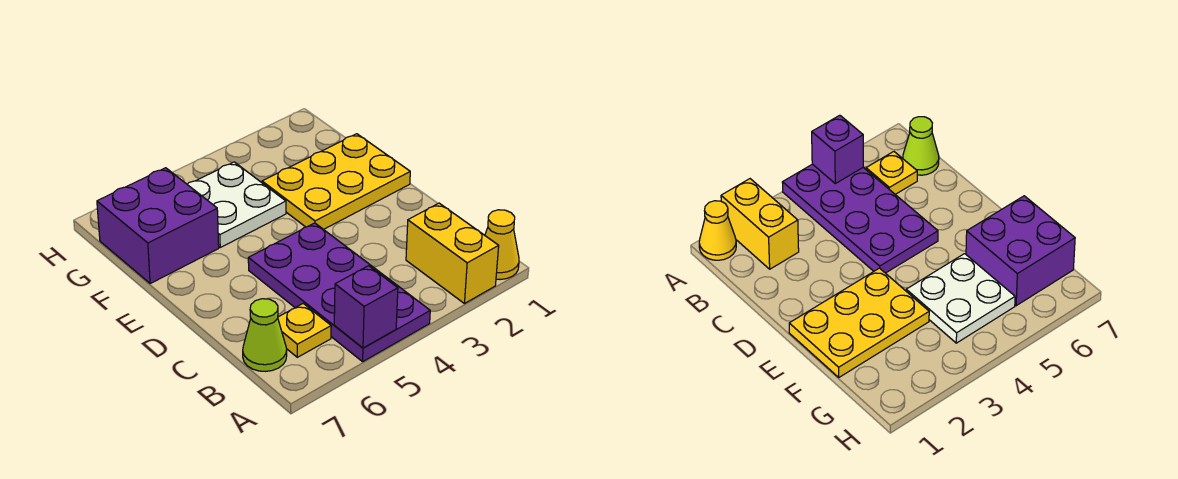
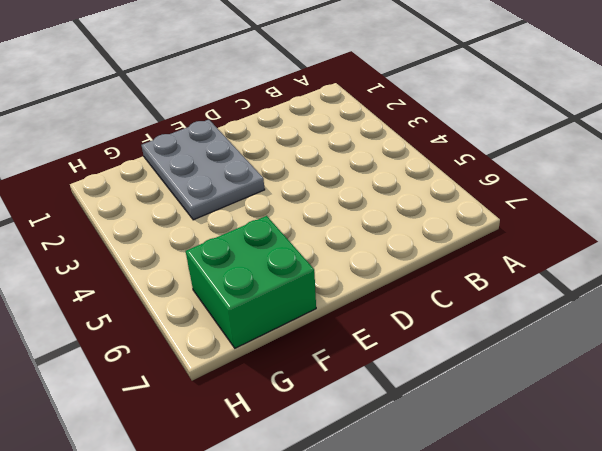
grey 2x3 plate [141,120,265,220] -> yellow 2x3 plate [262,134,410,230]
green 2x2 brick [186,216,316,348] -> purple 2x2 brick [97,168,219,284]
none -> yellow 1x1 cone [485,210,519,280]
none -> yellow 1x2 brick [406,203,499,304]

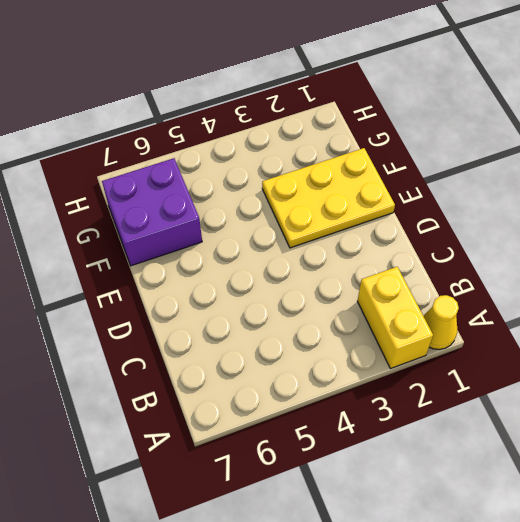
none -> purple 2x4 plate [248,223,430,362]
none -> yellow 1x1 plate [278,304,331,357]

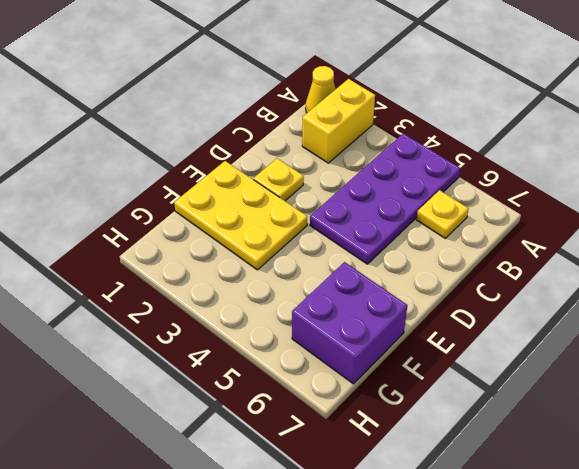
yellow 1x1 plate [253,158,304,201] -> none
none -> lime 1x1 cone [243,299,287,371]
none -> white 2x2 plate [187,162,286,247]

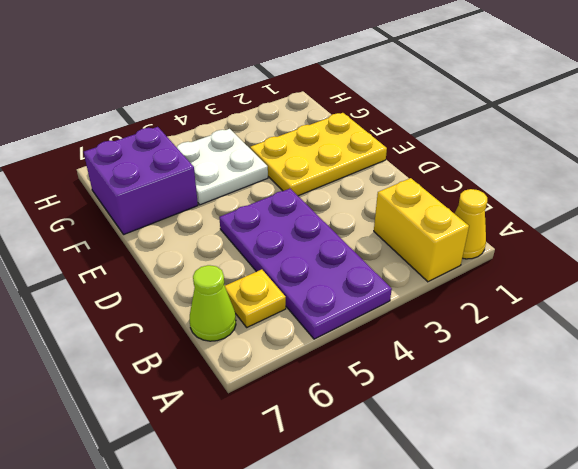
none -> purple 1x1 brick [334,266,398,348]

